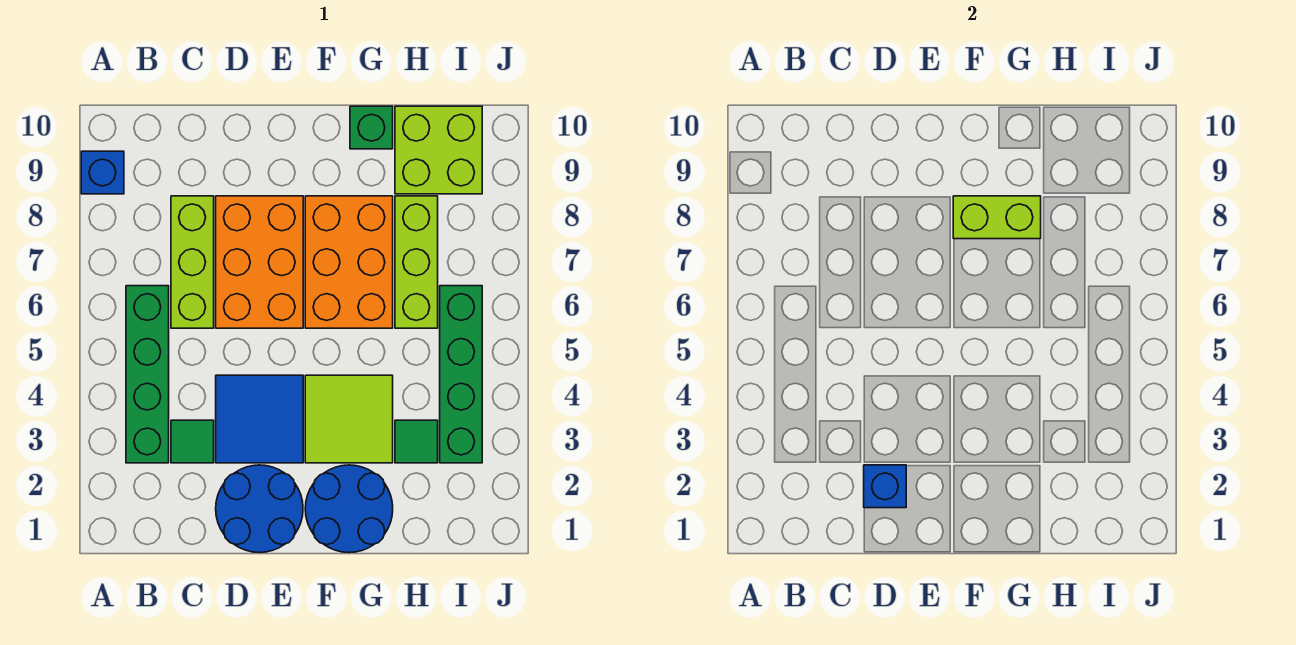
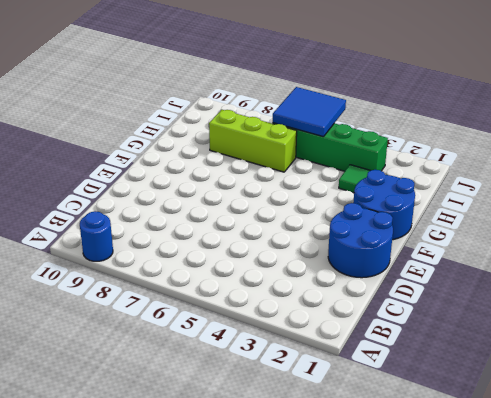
blue 1x1 round brick [80,211,113,261] -> blue 1x1 brick [81,151,124,194]
blue 2x2 tile [273,87,346,137] -> blue 2x2 tile moved to [216,375,303,463]
none -> green 1x4 brick [126,286,169,463]
none -> green 1x1 tile [171,420,214,463]
none -> lime 1x3 brick [171,196,214,328]

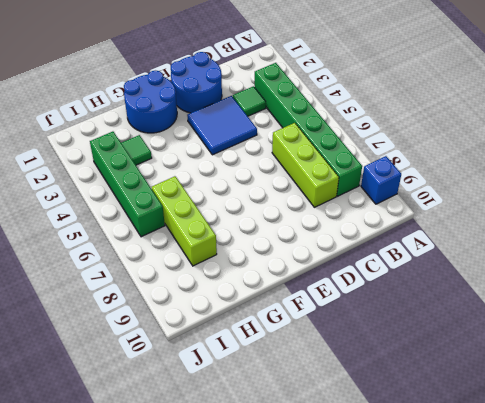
green 1x6 brick [255,63,362,196] -> green 1x4 brick [126,286,169,463]
none -> orange 2x3 brick [216,196,303,328]
none -> lime 2x2 tile [305,375,393,463]
none -> orange 2x3 brick [305,196,393,328]

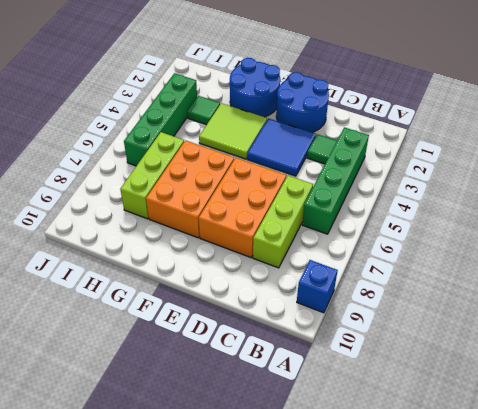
none -> green 1x1 brick [350,106,393,149]
none -> lime 2x2 brick [395,106,482,194]
none -> blue 1x1 brick [864,465,906,508]

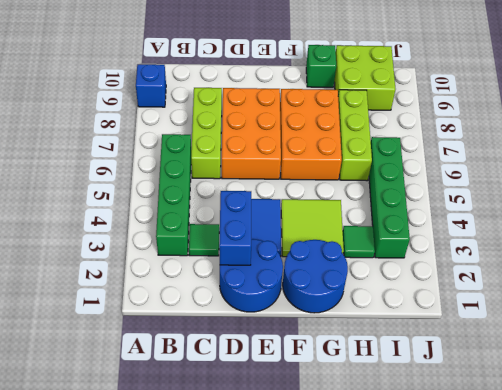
blue 1x2 brick [219,191,251,265] -> blue 1x1 brick [864,465,906,508]
none -> lime 1x2 brick [953,196,1041,239]

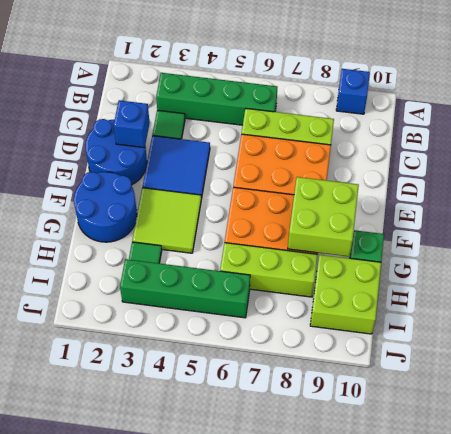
lime 2x2 brick [288,177,359,257] -> lime 1x2 brick [953,196,1041,239]

